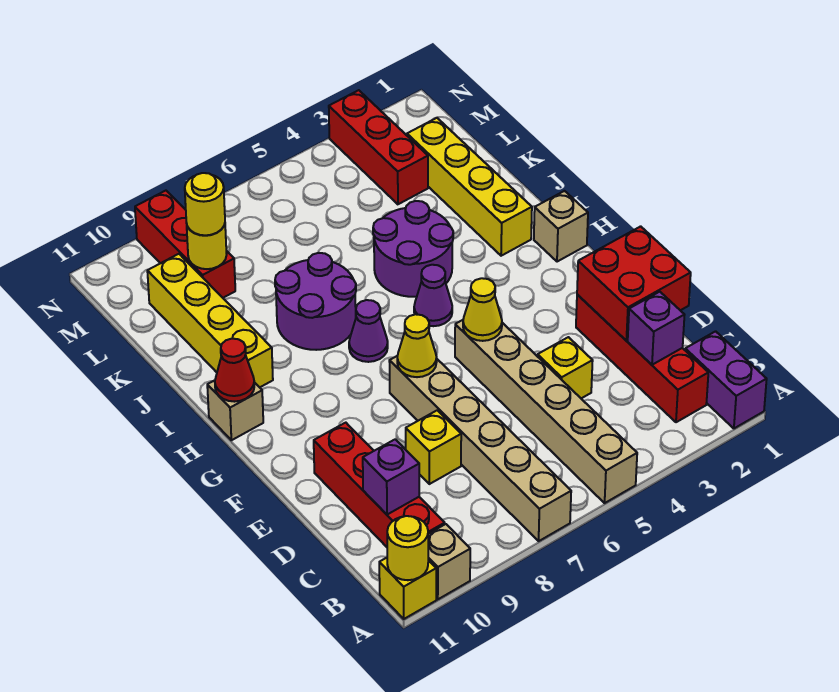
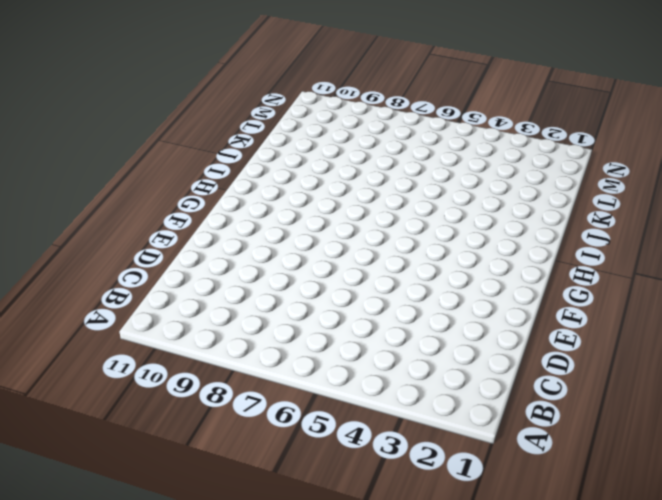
none -> purple 1x2 brick [685,331,767,428]
none -> tan 1x6 brick [455,320,637,503]
none -> tan 1x6 brick [389,356,571,541]

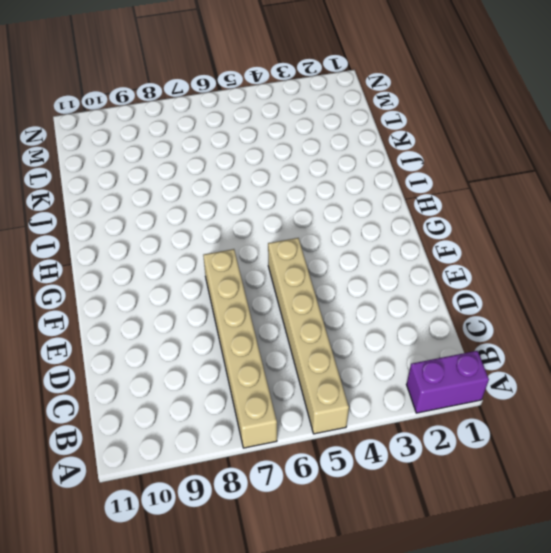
purple 1x2 brick [407,351,489,413] -> purple 1x2 brick turned to [685,331,767,428]
none -> tan 1x1 brick [428,524,470,599]
none -> yellow 1x1 brick [379,558,436,619]
none -> red 1x4 brick [576,294,708,422]

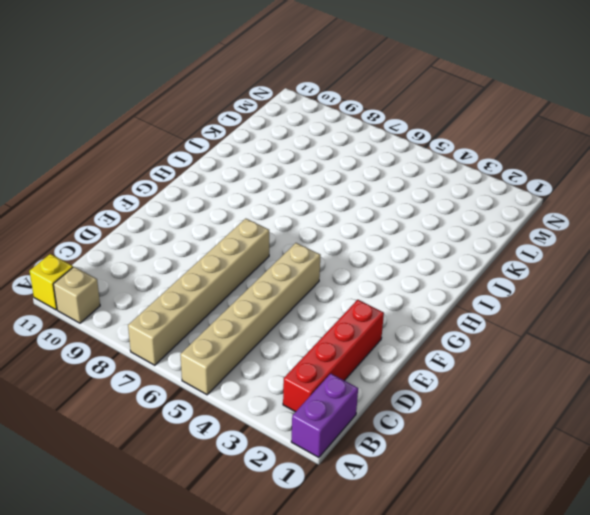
none -> red 1x4 brick [314,423,445,547]
none -> yellow 1x1 brick [538,337,593,398]
none -> yellow 1x1 brick [406,410,461,484]

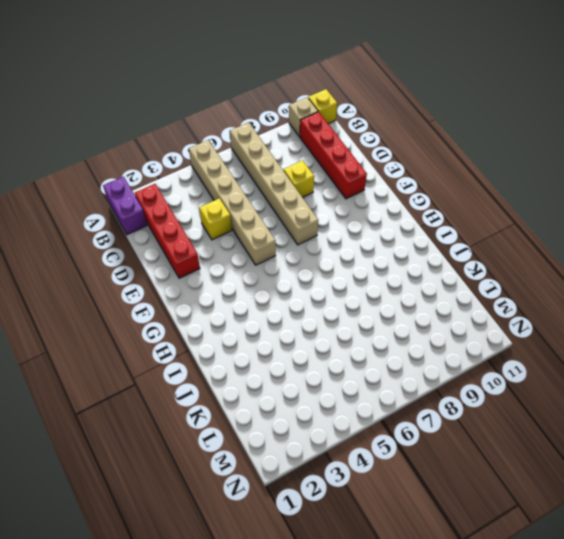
none -> tan 1x1 brick [534,191,588,262]
none -> purple 1x1 cone [414,265,452,326]
none -> purple 1x1 cone [349,300,388,362]

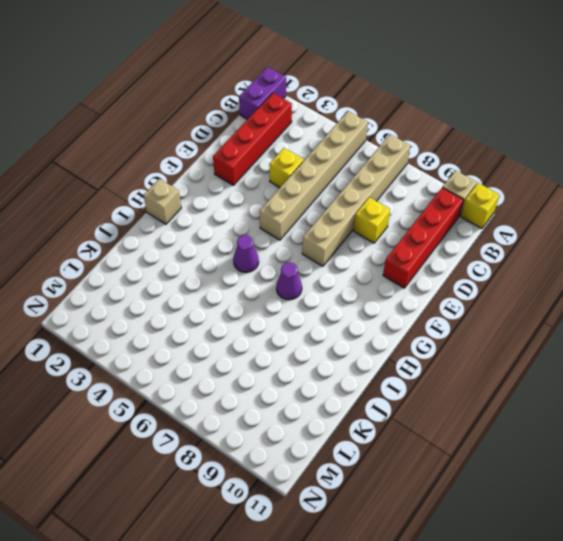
none -> tan 1x1 brick [207,380,263,440]
none -> yellow 1x4 brick [407,118,532,256]
none -> purple 2x2 round brick [373,201,453,297]

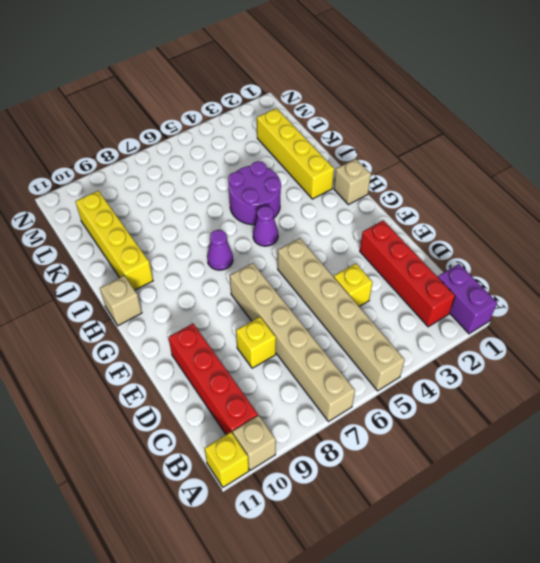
none -> purple 2x2 round brick [275,253,356,350]
none -> red 1x3 brick [329,90,428,204]
none -> red 1x3 brick [135,191,235,298]

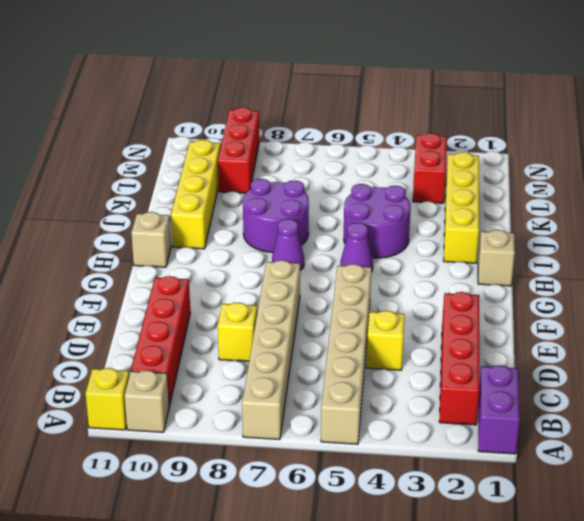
red 1x2 brick [413,133,447,203] -> red 1x3 brick [329,90,428,204]
none -> yellow 1x1 round brick [387,516,428,580]
none -> purple 1x1 brick [628,292,684,365]
none -> purple 1x1 brick [363,439,419,515]

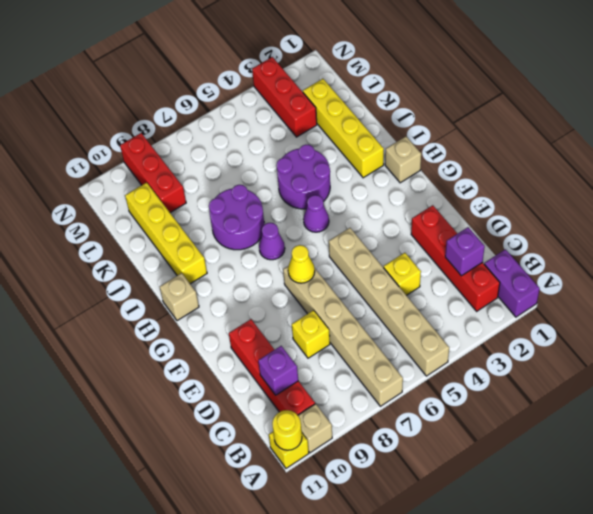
none -> red 2x2 brick [577,226,691,341]
none -> yellow 1x1 cone [463,278,502,341]
none -> red 1x1 cone [215,339,254,402]

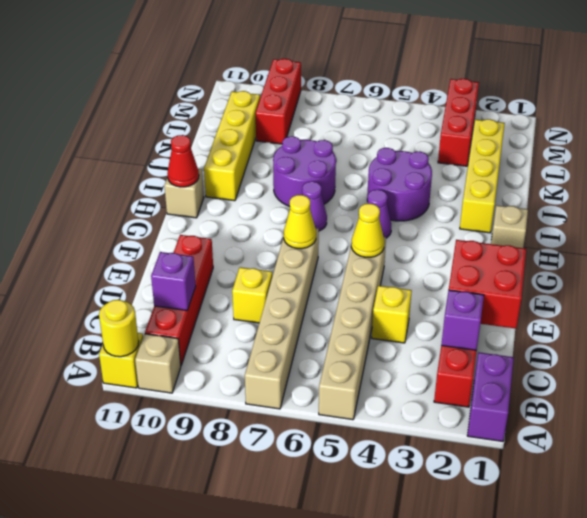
none -> yellow 1x1 round brick [187,224,227,269]
none -> yellow 1x1 round brick [185,173,225,235]

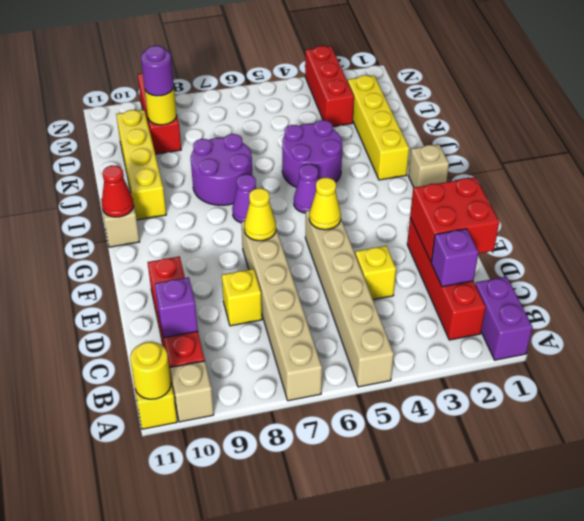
purple 1x1 round brick [141,46,174,96] -> yellow 1x1 round brick [185,173,225,235]

